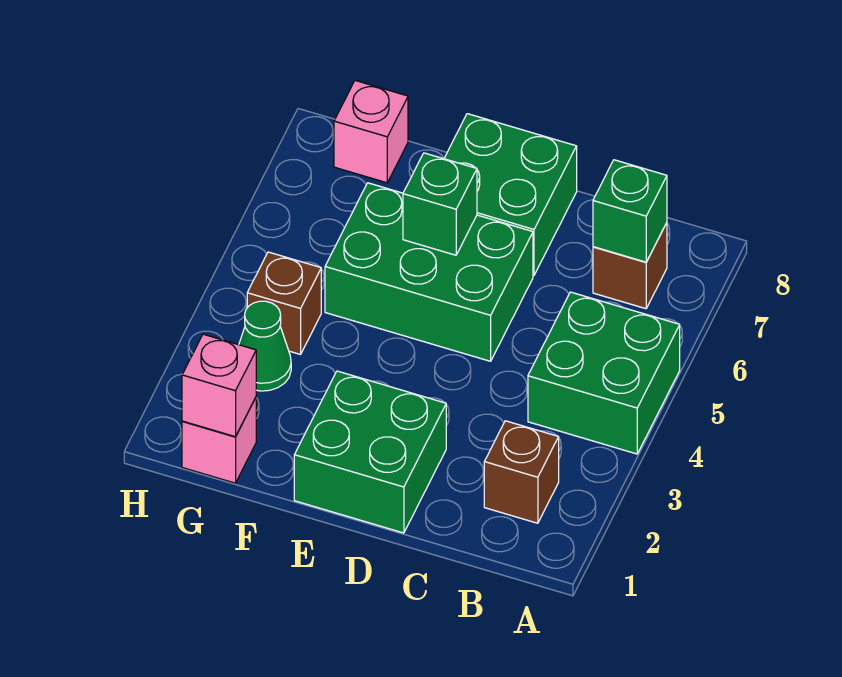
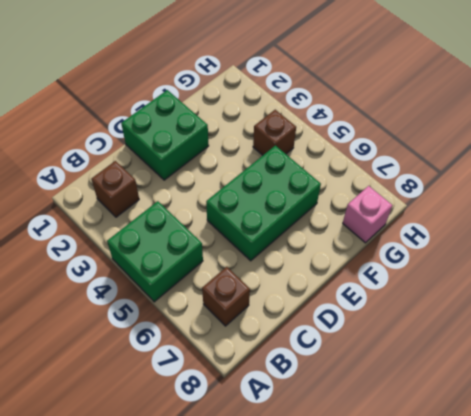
none -> green 2x2 brick [444,114,577,275]
none -> pink 1x1 brick [182,398,256,483]
none -> green 1x1 cone [239,301,291,391]

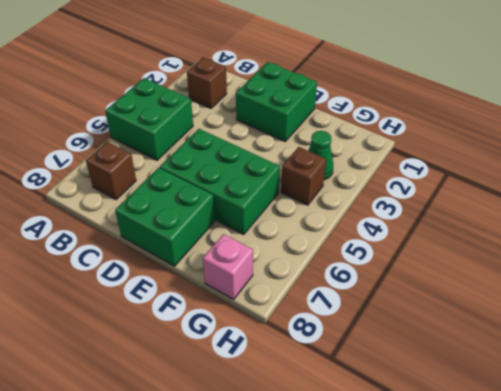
none -> pink 1x1 brick [182,398,256,483]
none -> green 1x1 brick [593,160,667,262]
none -> green 1x1 brick [403,153,477,255]

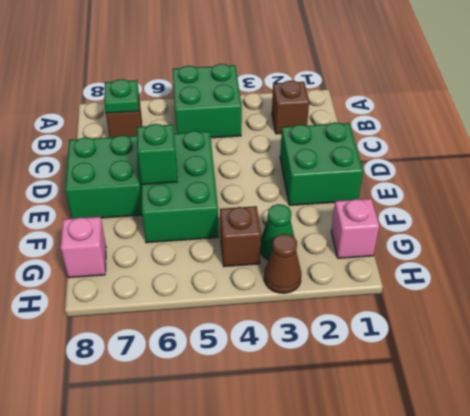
green 1x1 plate [104,79,139,113] -> green 1x1 brick [593,160,667,262]
brown 1x1 cone [264,234,301,293] -> none
none -> pink 1x1 brick [182,334,256,437]

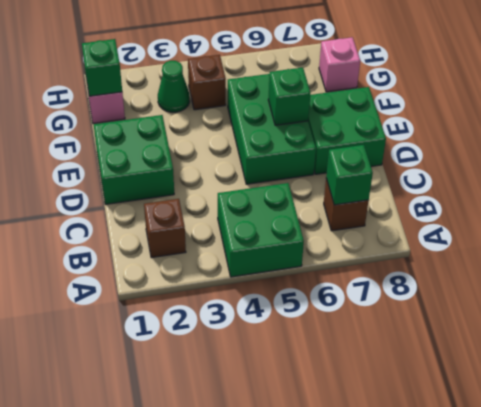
green 1x1 brick [82,39,122,96] -> pink 1x1 brick [182,334,256,437]

